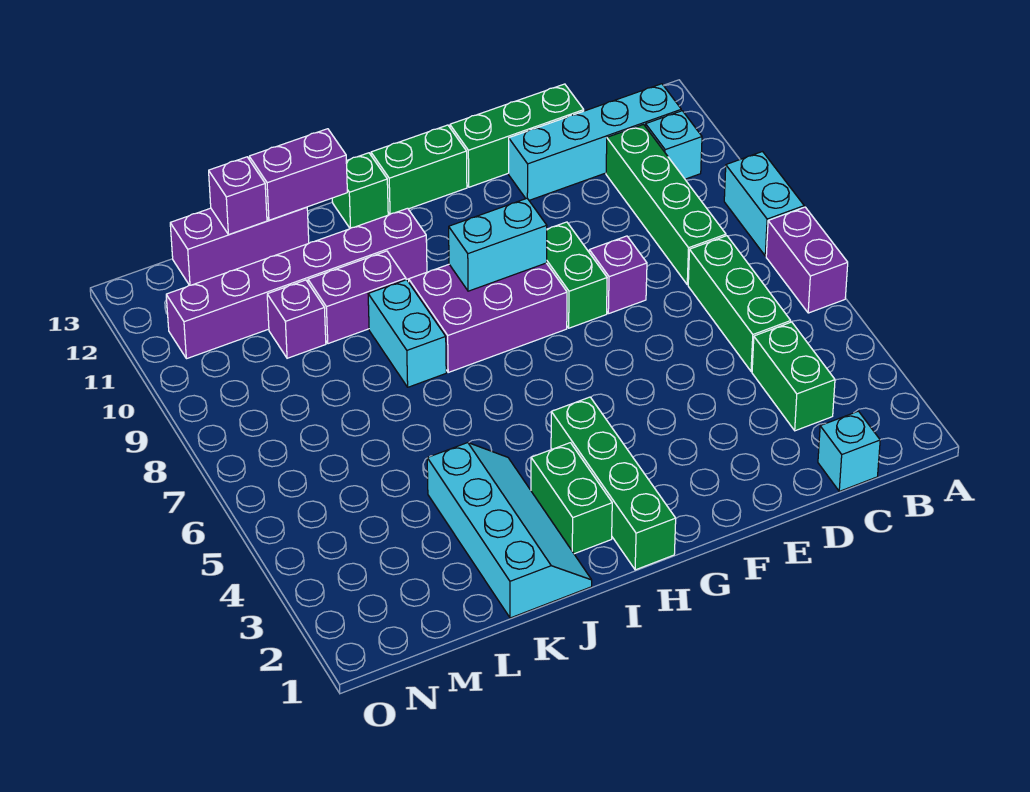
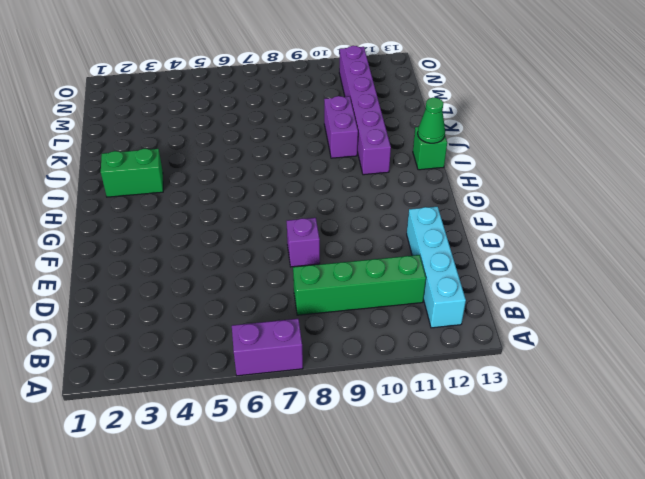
green 1x1 cone [418,98,445,143] -> none
none -> cyan 1x2 brick [724,152,804,256]
none -> cyan 1x1 brick [646,111,702,179]
none -> cyan 1x1 brick [818,411,880,491]

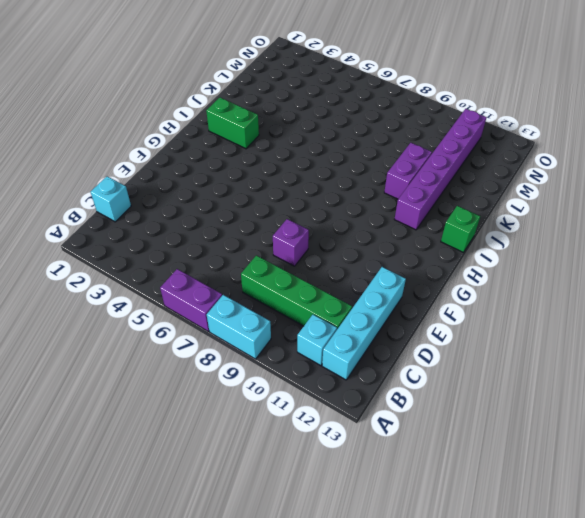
none -> green 1x2 brick [752,322,835,431]
none -> green 1x3 brick [688,236,791,371]
none -> green 1x3 brick [450,84,584,187]

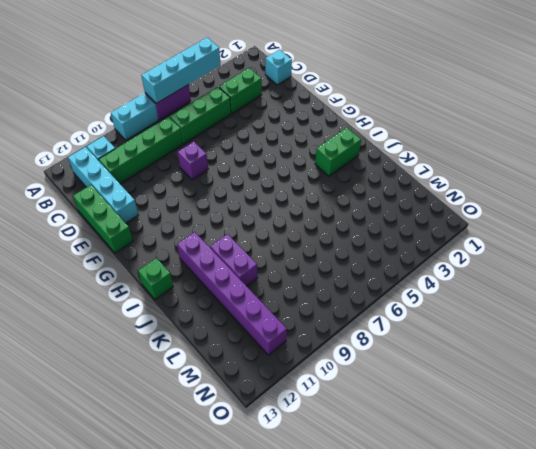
cyan 1x4 brick [141,37,221,103] -> none
none -> green 1x2 brick [547,222,607,328]
none -> purple 2x3 brick [409,263,567,372]
none -> green 1x2 brick [371,125,467,214]

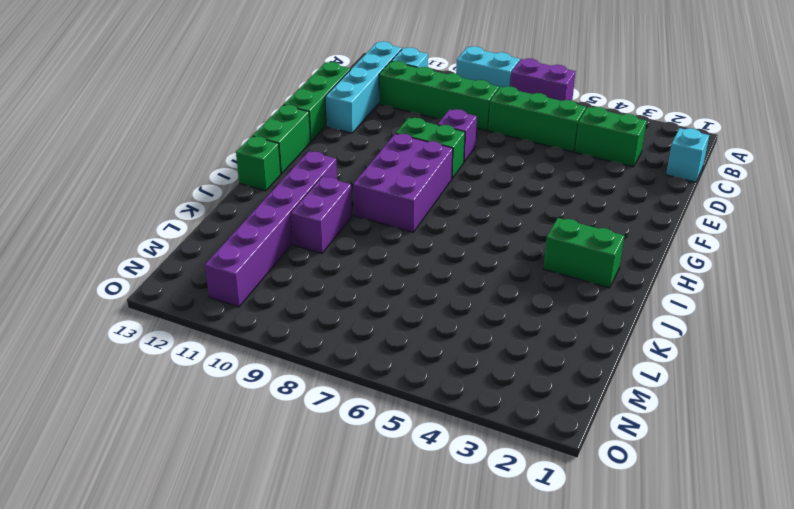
none -> green 1x4 brick [551,397,676,570]
none -> cyan 2x4 slope [427,443,592,618]
none -> cyan 1x2 brick [368,280,446,387]

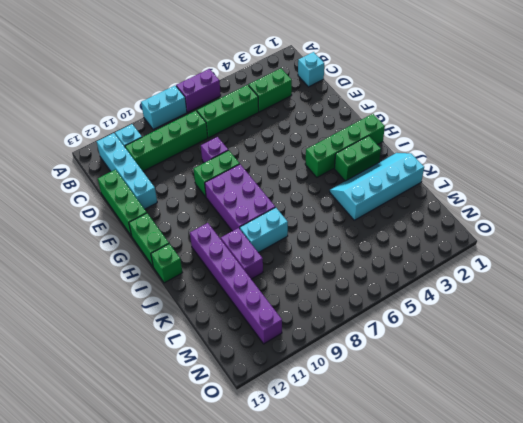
none -> purple 1x3 brick [170,207,309,285]
none -> purple 1x1 brick [267,280,326,358]
none -> cyan 1x2 brick [449,198,547,291]

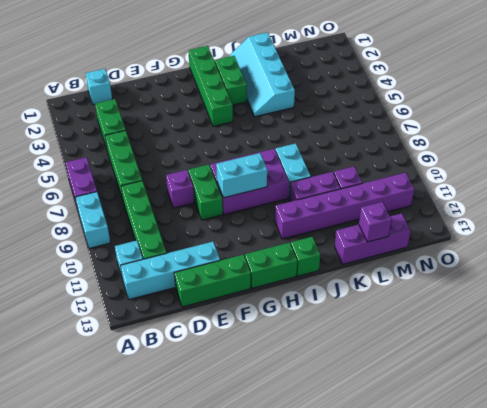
none -> purple 1x2 brick [249,129,347,220]

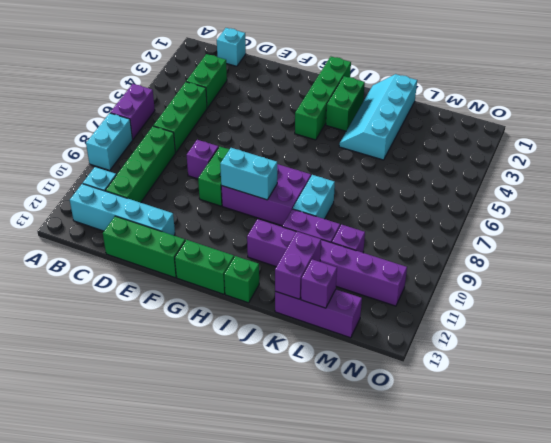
purple 1x2 brick [275,232,321,299] -> purple 1x2 brick turned to [249,129,347,220]

